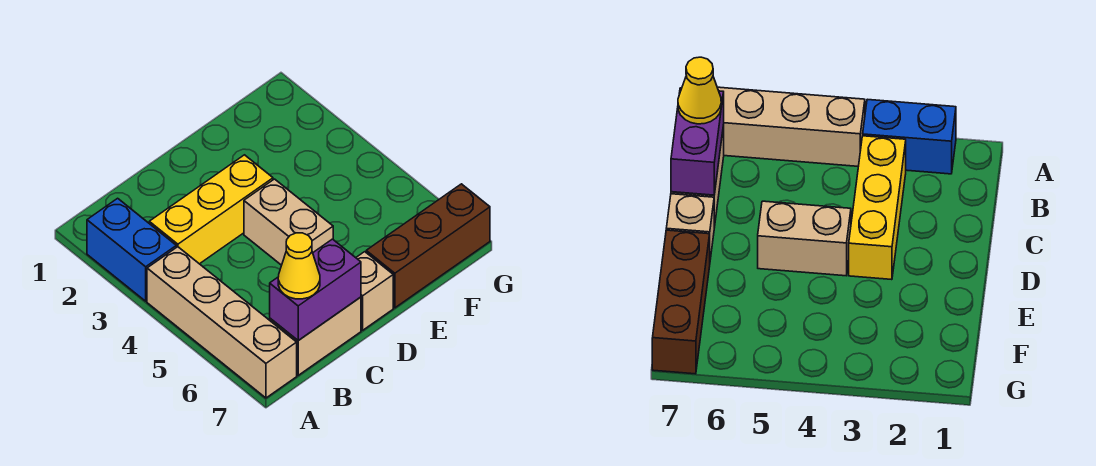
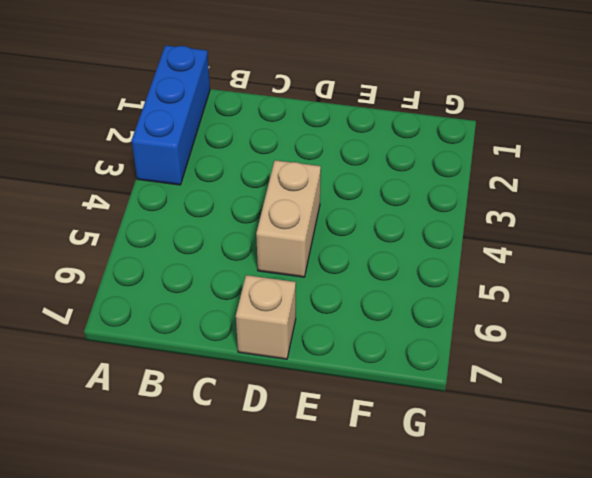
blue 1x3 brick [132,45,210,185] -> blue 1x2 brick [87,198,176,301]
none -> tan 1x4 brick [147,247,297,398]
none -> yellow 1x3 brick [149,155,273,264]

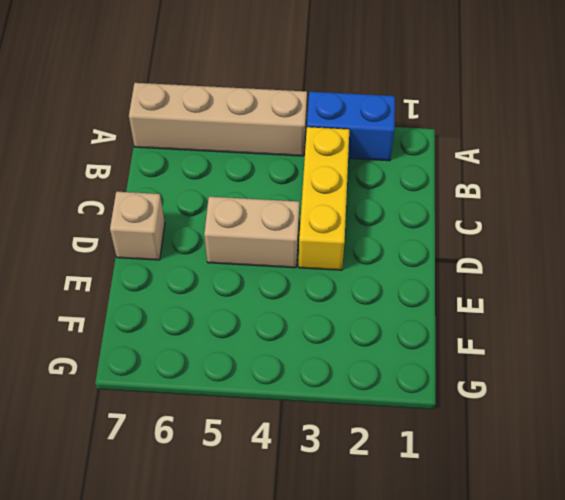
none -> tan 1x2 brick [270,297,361,375]
none -> brown 1x3 brick [366,184,490,308]

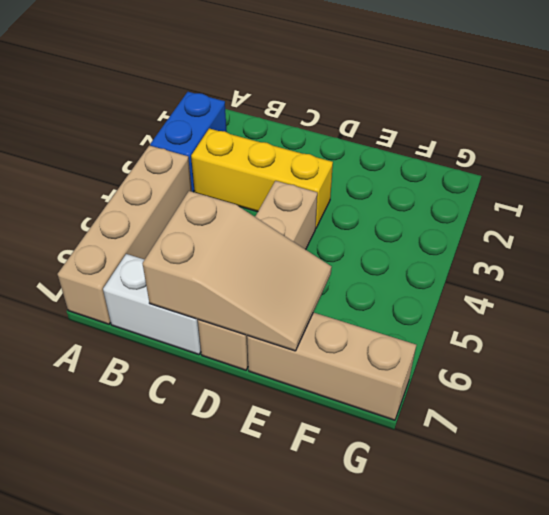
white 1x2 brick [103,254,201,355] -> tan 1x2 brick [270,297,361,375]
tan 2x3 slope [143,191,332,351] -> purple 1x2 brick [270,239,361,340]
tan 1x3 brick [247,312,416,420] -> brown 1x3 brick [366,184,490,308]
none -> yellow 1x1 cone [278,233,320,299]

